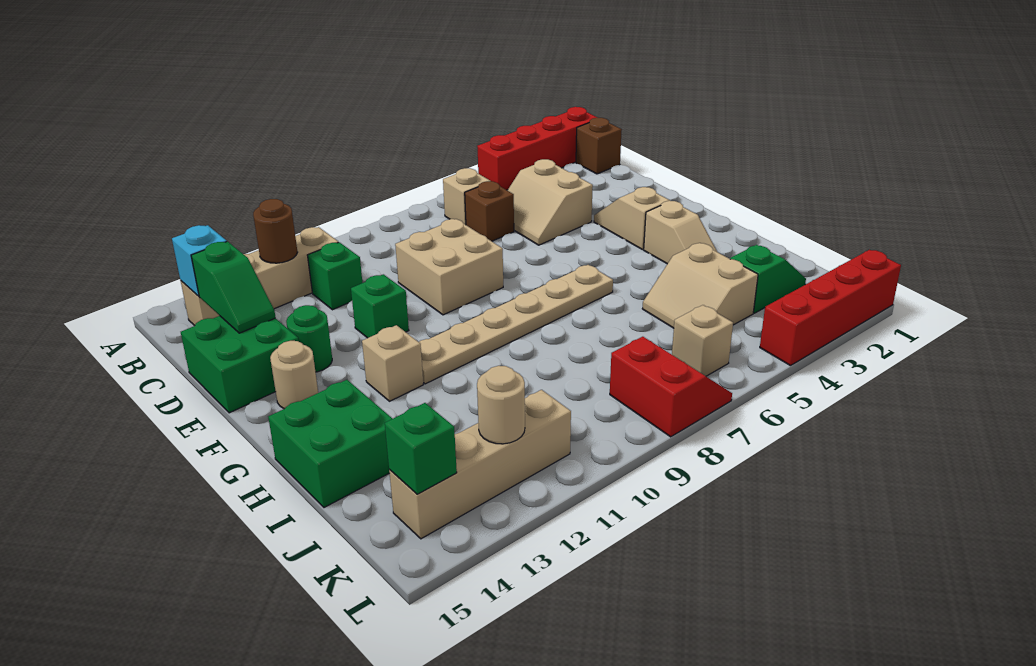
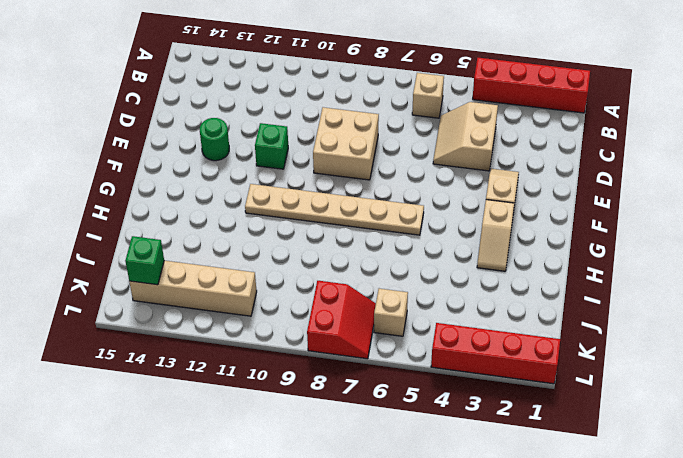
none -> brown 1x1 brick [576,118,622,174]
none -> tan 1x4 brick [181,227,338,326]
none -> brown 1x1 brick [465,181,514,241]

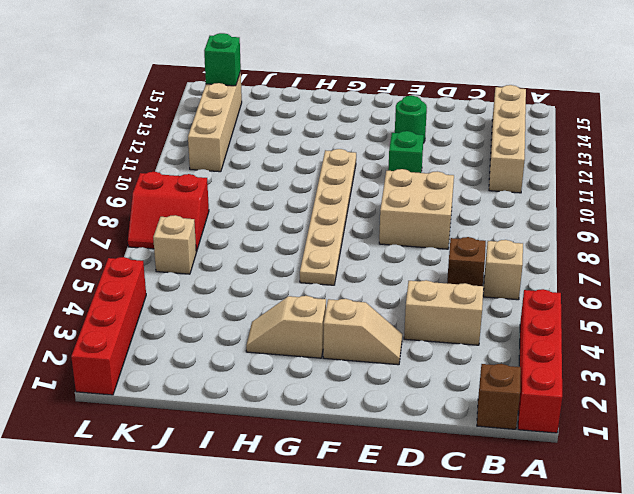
none -> green 1x1 brick [307,242,362,310]
none -> green 2x2 brick [181,316,298,413]
none -> tan 1x1 round brick [270,341,318,409]

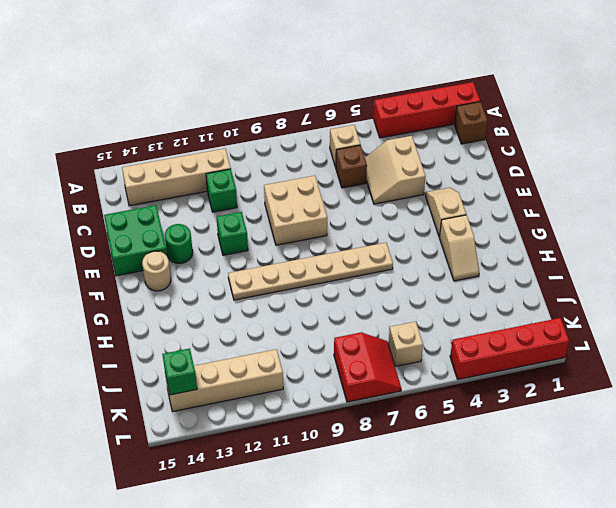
none -> tan 1x1 brick [362,325,423,401]
none -> green 2x2 brick [268,380,393,508]
none -> tan 2x2 slope [642,243,758,328]

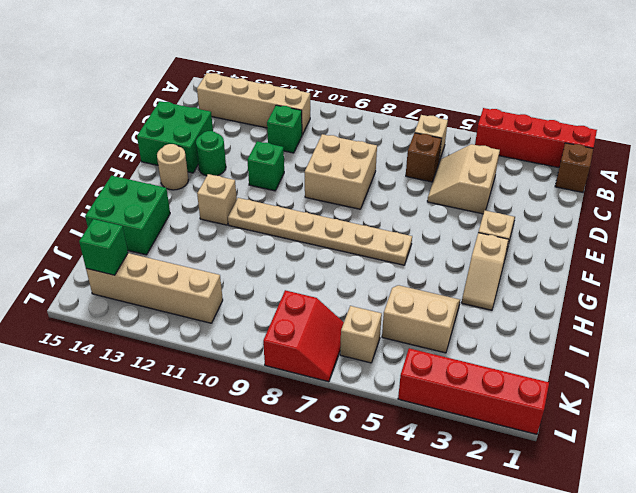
tan 2x2 slope [382,285,460,353] -> tan 2x2 slope turned to [642,243,758,328]
none -> green 1x2 slope [730,245,806,313]
none -> brown 1x1 round brick [253,199,298,263]
none -> cyan 1x1 brick [172,225,227,296]

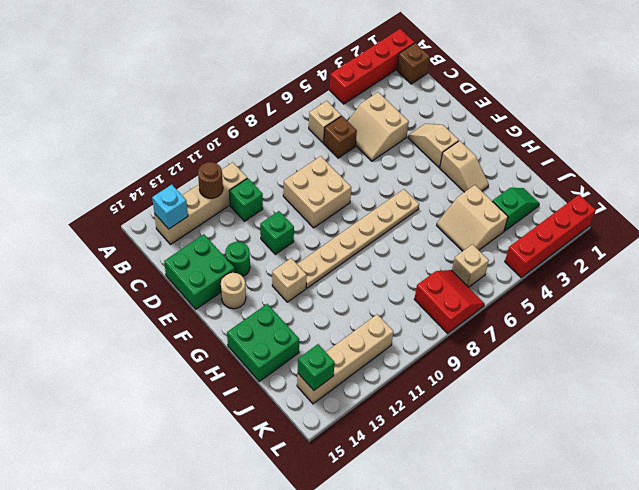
none -> green 1x2 slope [191,242,276,333]
none -> tan 1x1 round brick [477,366,525,444]

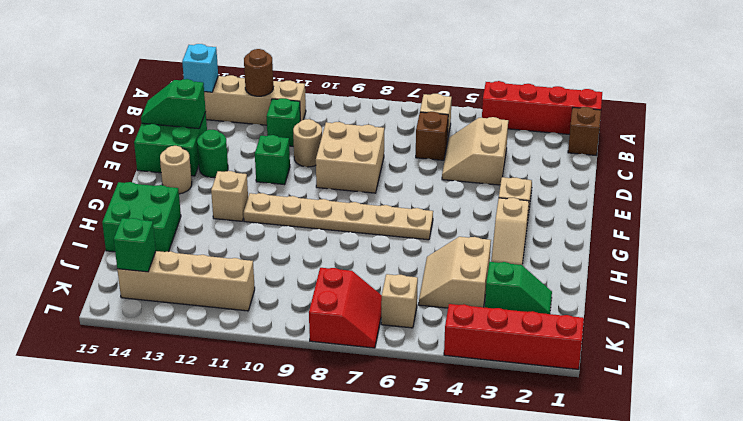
tan 1x1 round brick [293,119,322,167] -> tan 1x1 round brick moved to [477,366,525,444]
green 1x2 slope [141,79,206,129] -> green 1x2 slope turned to [191,242,276,333]

